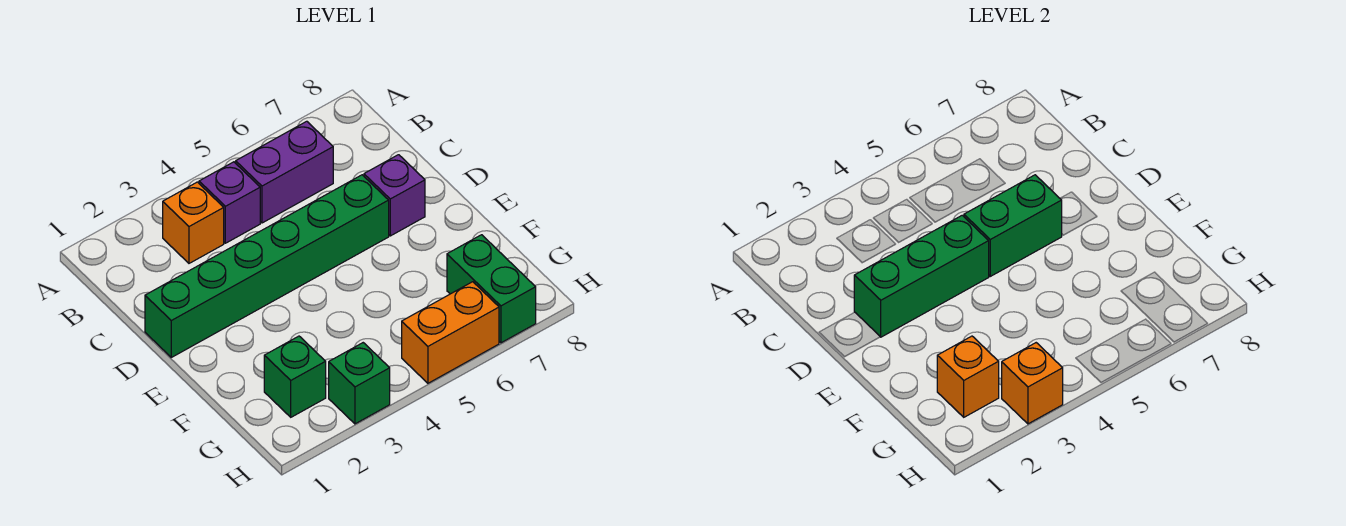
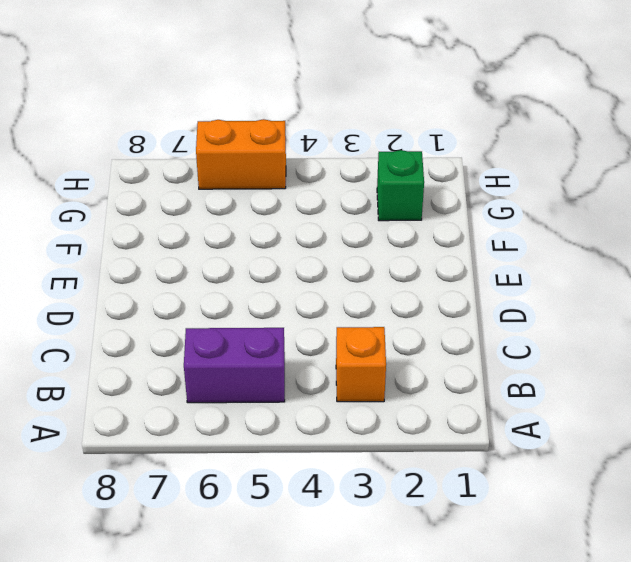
none -> purple 1x1 brick [199,162,260,243]
none -> green 1x6 brick [145,175,389,357]
none -> purple 1x1 brick [364,155,425,236]

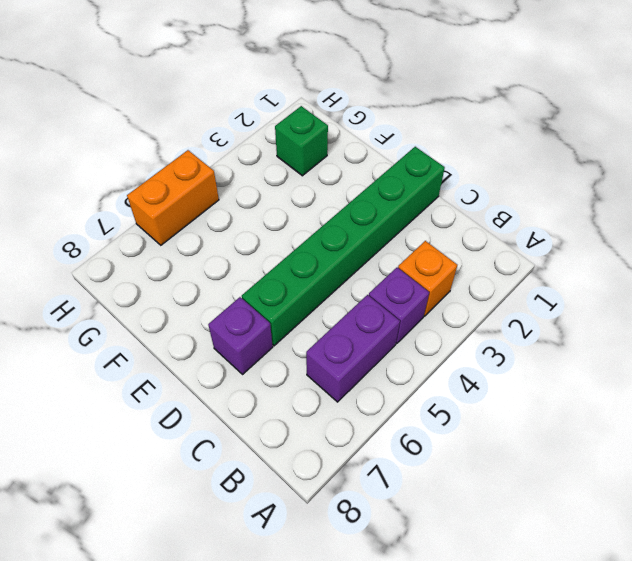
none -> green 1x2 brick [447,235,536,343]
none -> green 1x1 brick [329,343,390,424]
none -> green 1x3 brick [854,215,989,337]

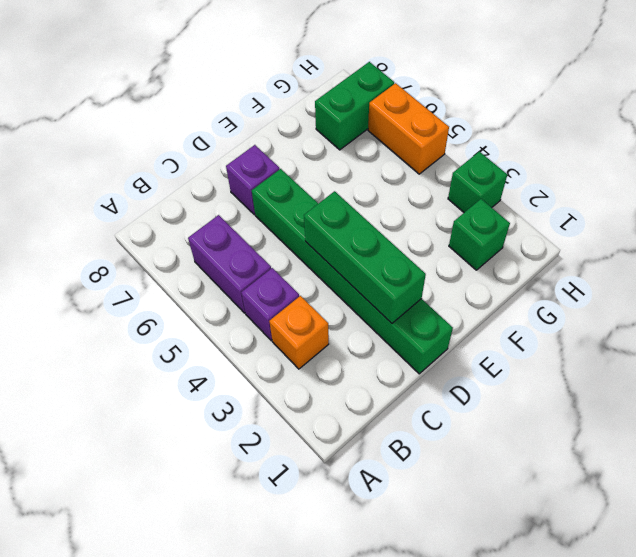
none -> green 1x2 brick [964,175,1062,276]
none -> orange 1x1 brick [937,336,999,417]
none -> orange 1x1 brick [1002,343,1063,424]

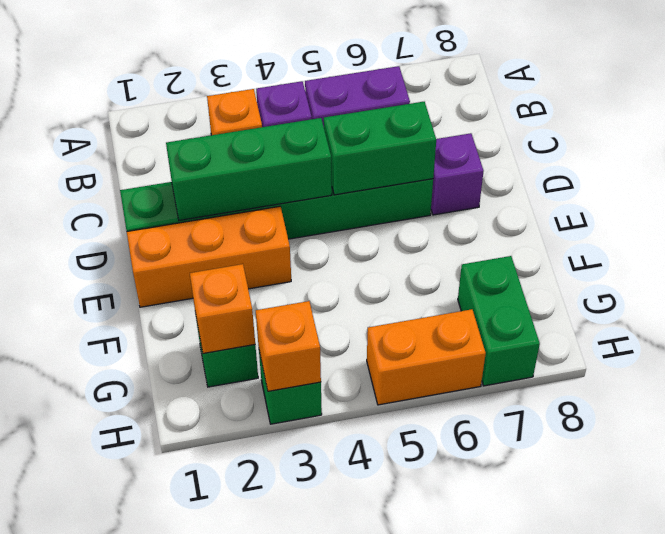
orange 1x3 brick [127,206,291,307] -> none

